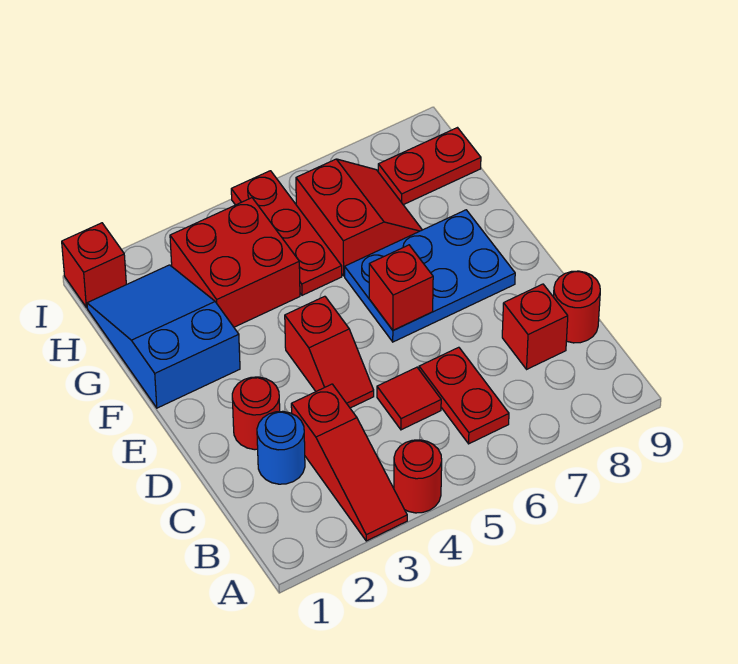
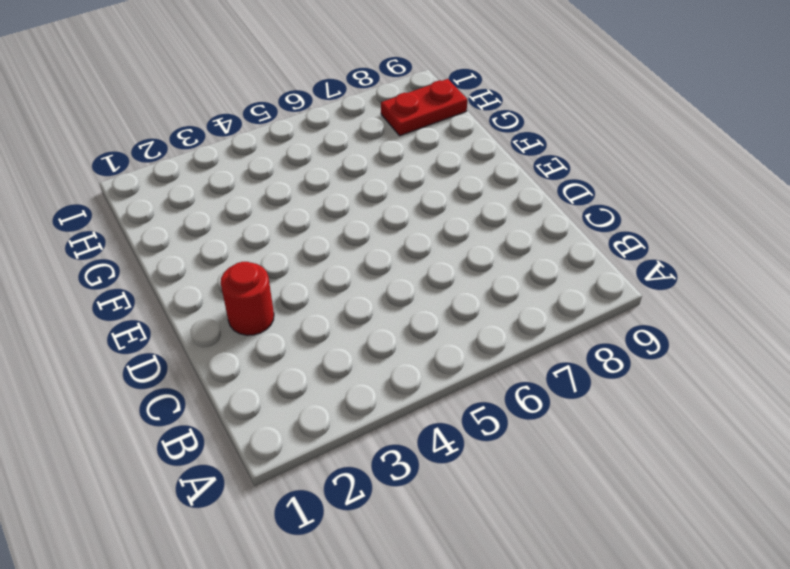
none -> red 1x3 slope [291,384,407,541]
none -> red 1x1 round brick [394,440,442,513]
none -> red 1x2 plate [419,347,509,444]

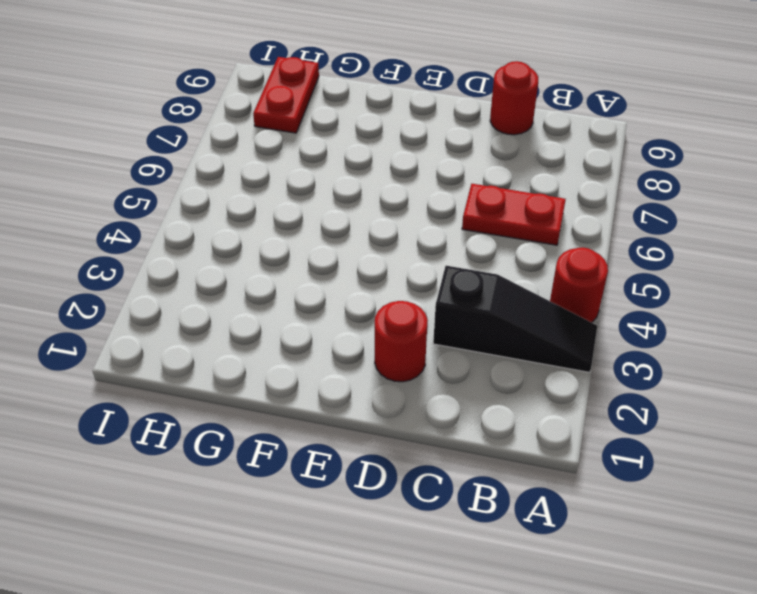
black 1x3 slope [433,266,597,372] -> red 1x3 slope [291,384,407,541]
none -> blue 1x1 round brick [257,411,305,484]
none -> red 1x1 tile [377,367,441,430]
none -> red 1x1 brick [502,284,568,369]

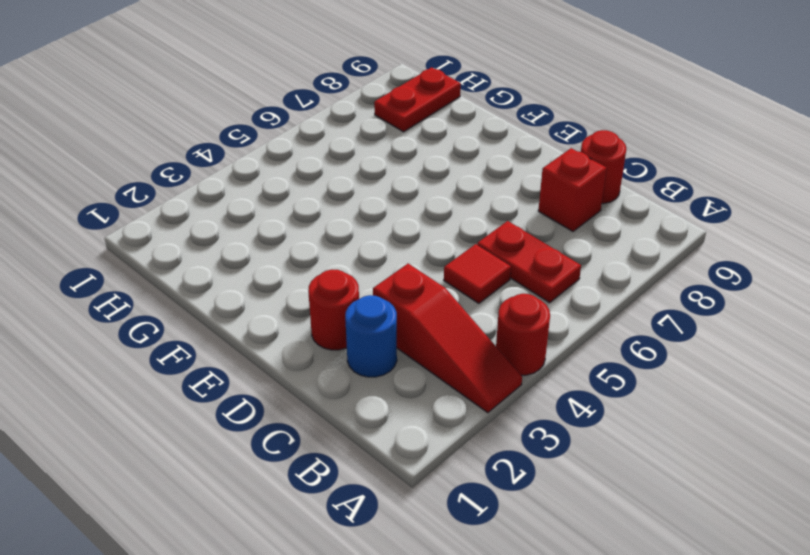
none -> red 1x2 slope [285,296,374,408]
none -> blue 2x3 plate [345,210,515,342]
none -> blue 2x3 slope [87,265,240,408]

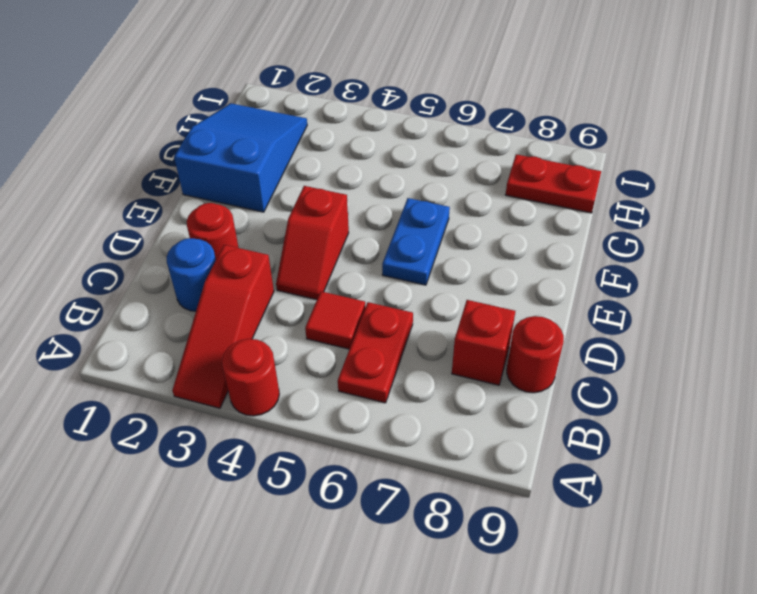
blue 1x2 plate [382,198,450,285] -> blue 2x3 plate [345,210,515,342]
none -> red 2x2 brick [170,198,300,327]
none -> red 1x3 plate [231,171,342,295]
none -> red 2x2 slope [296,159,422,276]

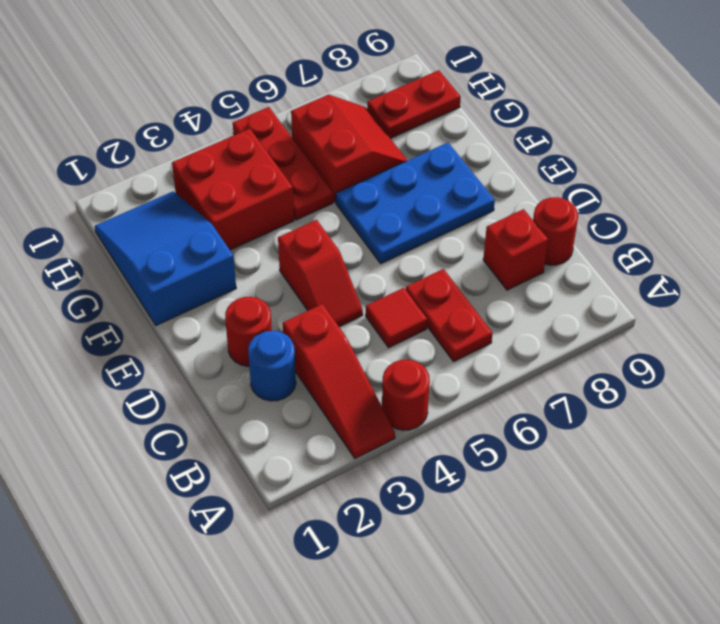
none -> red 1x1 brick [62,223,126,308]
none -> red 1x1 brick [369,245,433,330]

